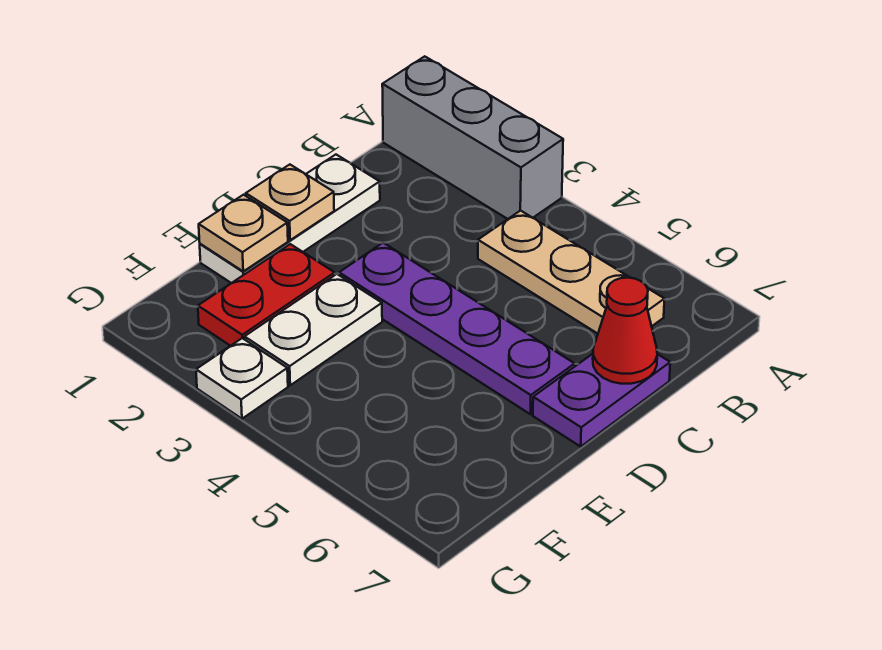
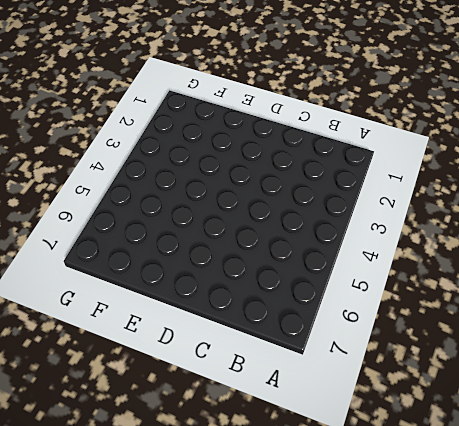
none -> grey 1x3 brick [382,56,563,219]
none -> tan 1x3 plate [478,210,664,334]

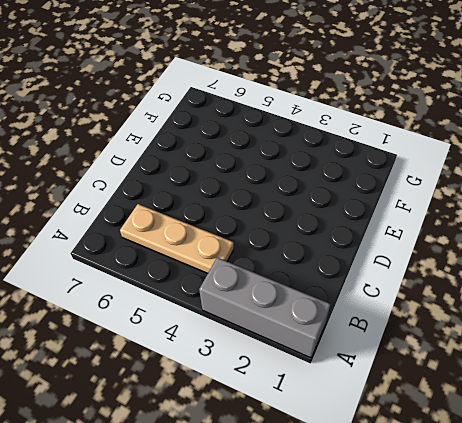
none -> white 1x3 plate [200,155,380,283]
none -> purple 1x2 plate [533,354,670,447]

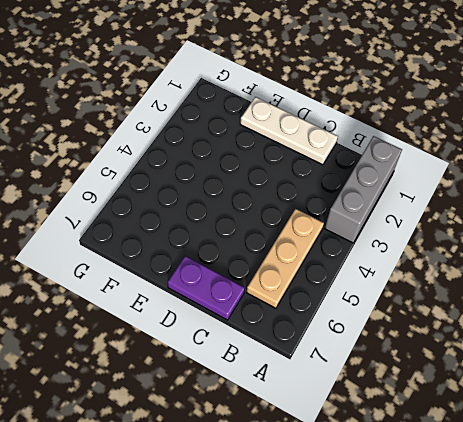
none -> purple 1x4 plate [339,243,575,414]
none -> red 1x2 plate [198,244,335,346]

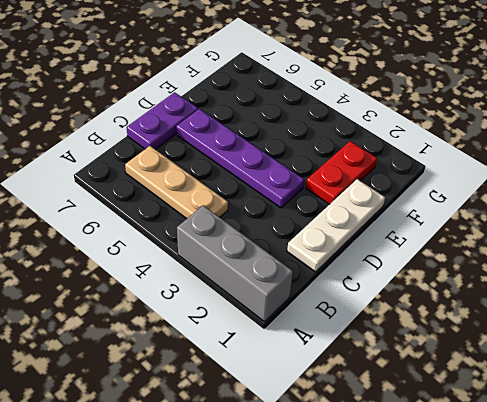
none -> white 1x2 plate [245,274,382,385]
none -> white 1x1 plate [196,338,288,419]

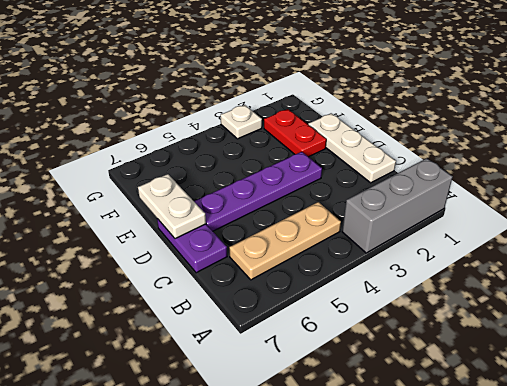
white 1x2 plate [138,174,206,239] -> white 1x2 plate moved to [245,274,382,385]
none -> red 1x1 cone [593,278,657,384]
none -> tan 1x1 plate [246,165,334,240]

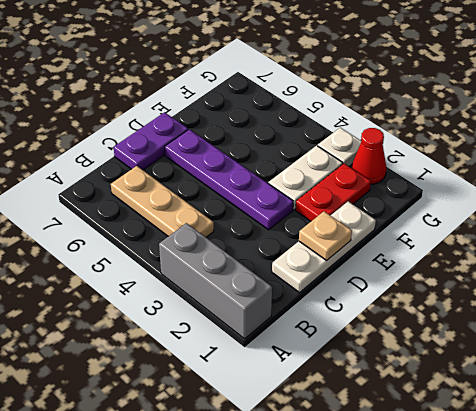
red 1x1 cone [352,128,387,184] -> red 1x1 cone moved to [593,278,657,384]
none -> tan 1x1 plate [199,195,288,271]

